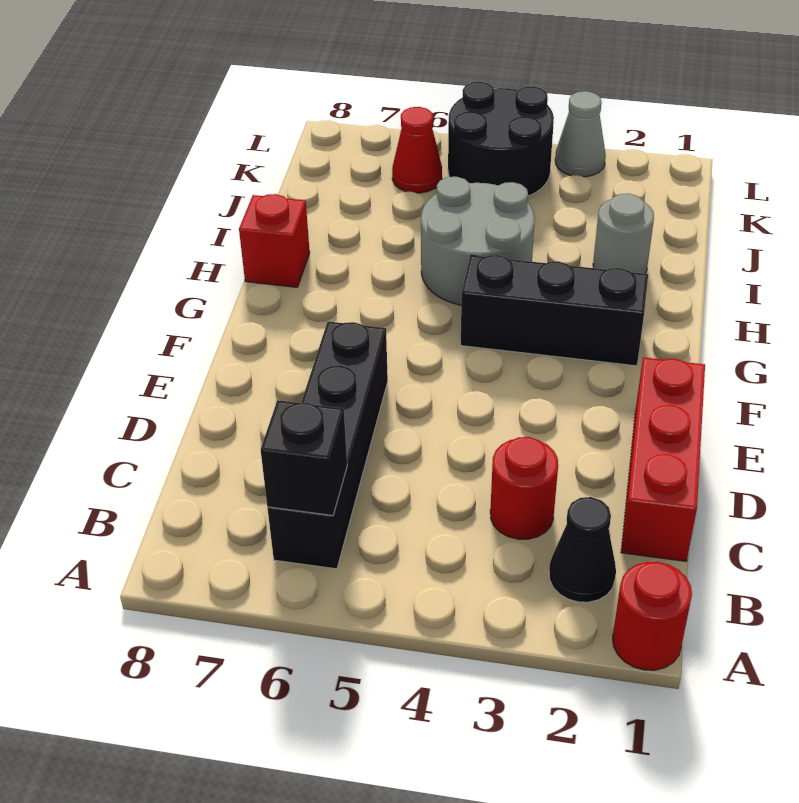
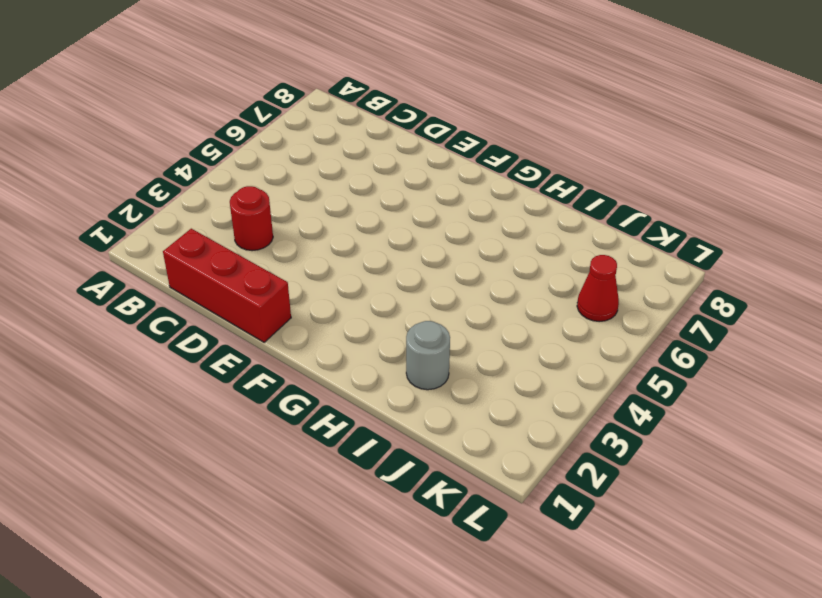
none -> red 1x1 round brick [613,562,692,670]
none -> black 1x1 cone [549,497,616,602]
none -> black 1x4 brick [267,322,388,569]

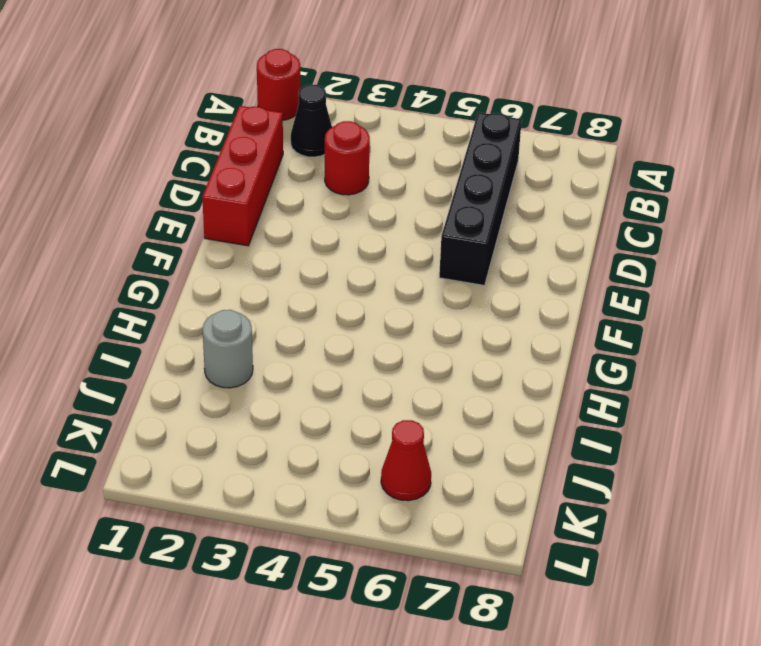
none -> black 1x3 brick [461,255,648,366]
none -> grey 2x2 round brick [421,177,535,305]
none -> red 1x1 brick [239,194,310,287]

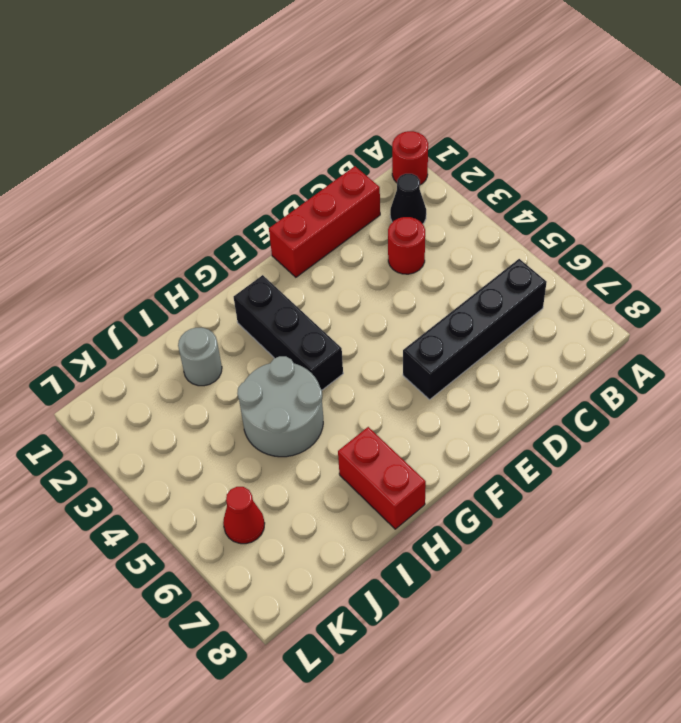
red 1x2 brick [338,427,426,529] -> red 1x1 brick [239,194,310,287]
none -> black 2x2 round brick [448,82,554,196]
none -> grey 1x1 cone [555,91,606,177]
none -> black 1x1 brick [261,400,347,516]

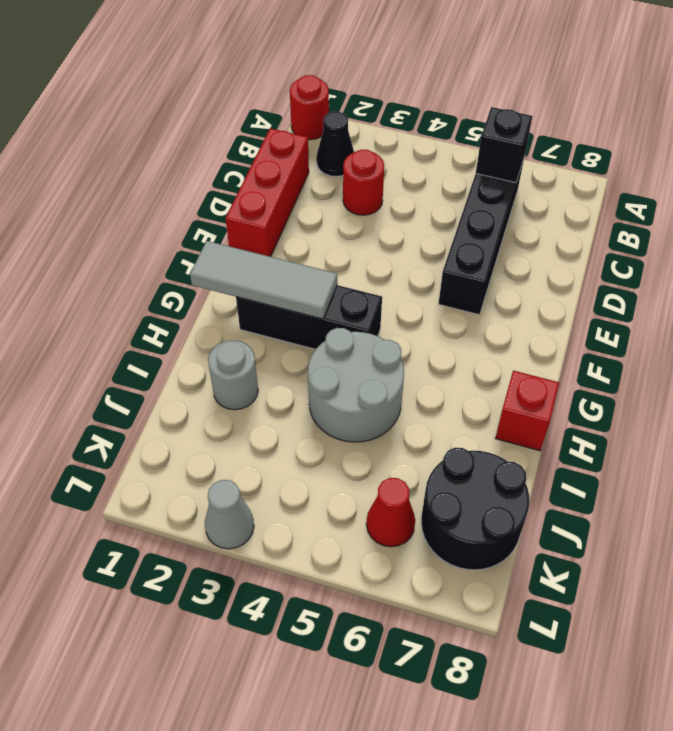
grey 1x3 tile [190,241,337,319] -> none
black 2x2 round brick [421,448,529,570] -> black 2x2 round brick moved to [448,82,554,196]

